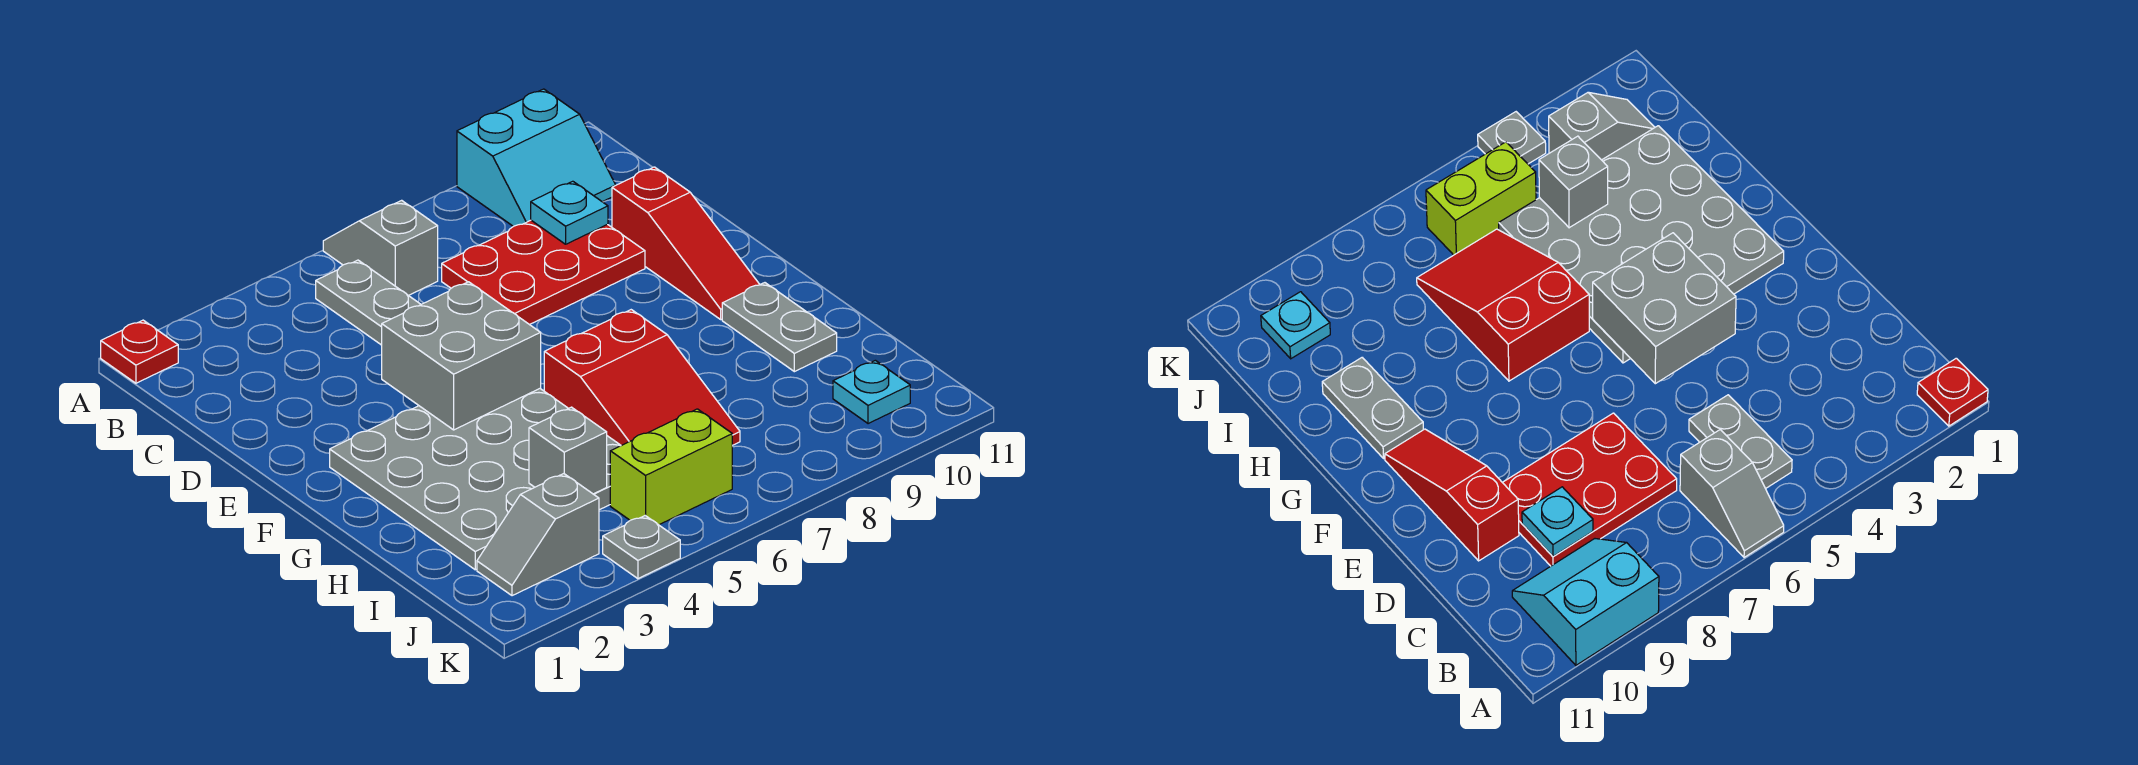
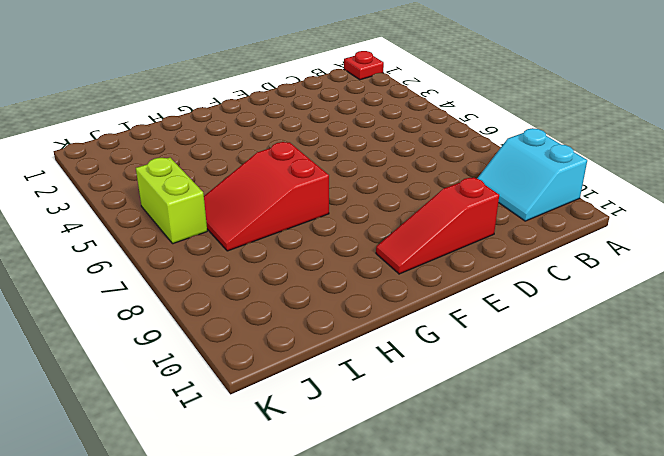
none -> grey 1x2 slope [323,200,438,296]
none -> grey 1x2 plate [316,260,421,345]
none -> red 2x3 plate [442,220,645,325]

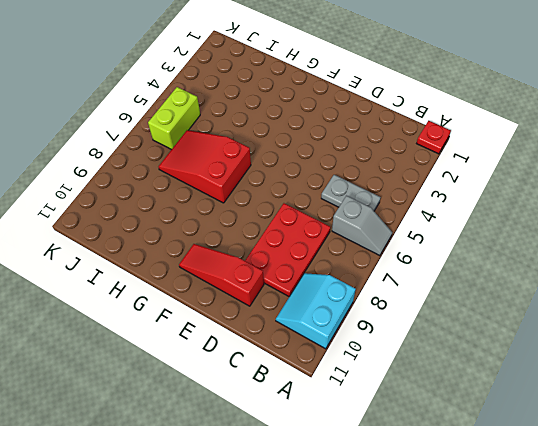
none -> grey 4x4 plate [330,389,621,570]
none -> grey 1x2 plate [722,283,837,372]
none -> grey 1x2 slope [477,474,599,596]

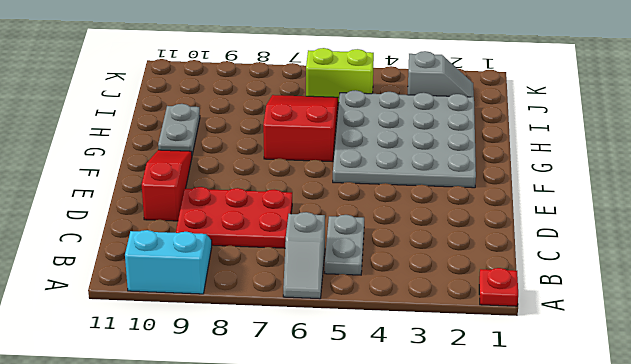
none -> cyan 1x1 plate [833,360,910,424]
none -> grey 1x1 plate [603,516,680,579]
none -> cyan 1x1 plate [531,181,608,244]

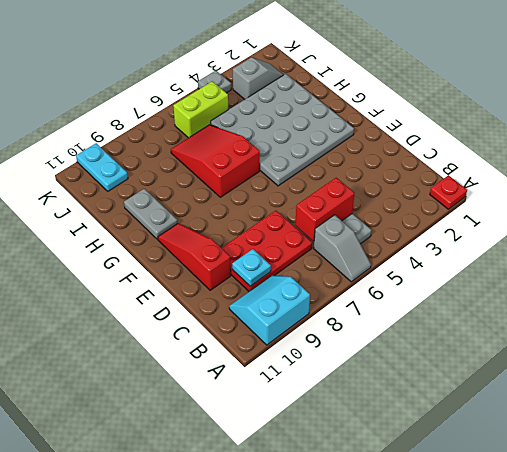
red 1x2 brick [295,178,354,241] -> none
cyan 1x2 plate [76,143,128,191] -> cyan 1x1 plate [833,360,910,424]
none -> grey 2x2 brick [382,282,541,430]
none -> grey 1x1 brick [529,407,607,494]

